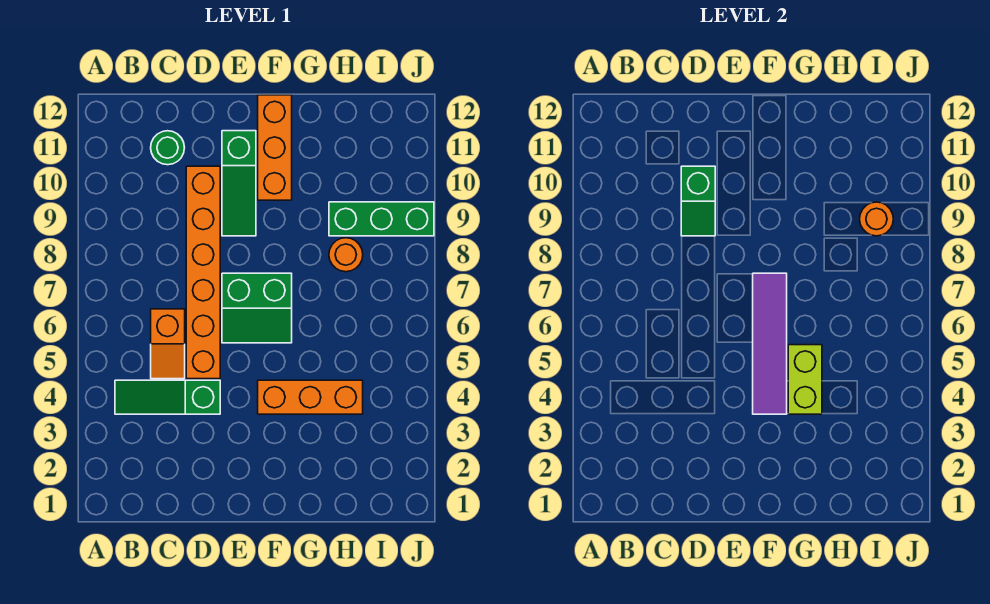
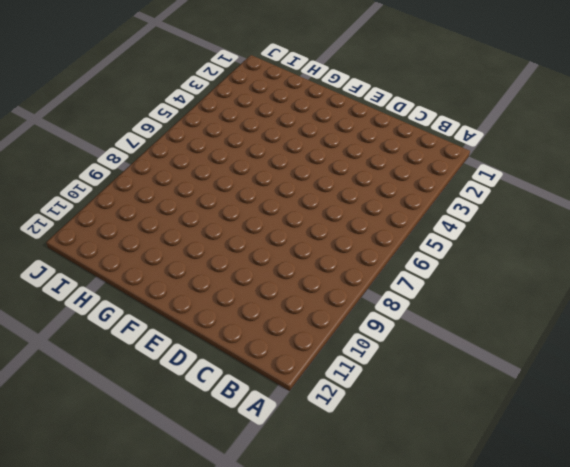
none -> green 1x3 slope [115,380,220,414]
none -> orange 1x2 slope [151,309,185,379]
none -> green 1x1 round brick [151,131,185,165]

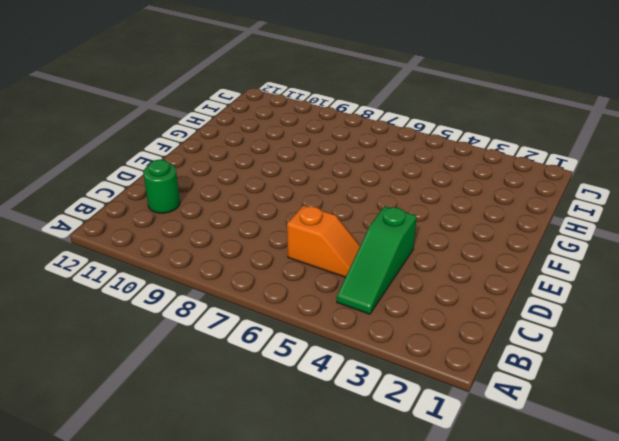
none -> orange 1x6 brick [186,166,220,379]
none -> green 2x2 slope [222,273,292,343]
none -> green 1x3 slope [222,131,256,236]

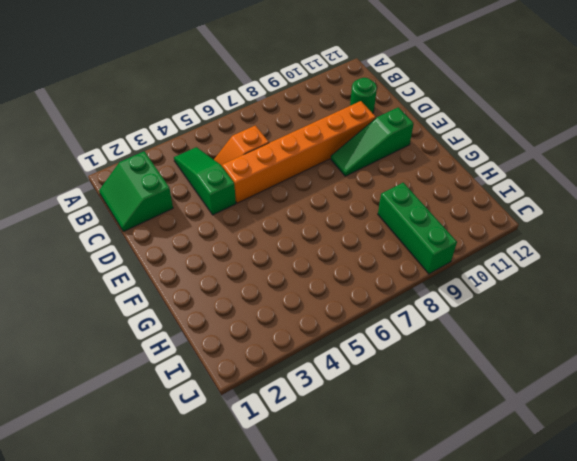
green 2x2 slope [99,151,173,232] -> green 2x2 slope moved to [222,273,292,343]
none -> orange 1x3 brick [258,380,363,414]
none -> orange 1x3 brick [258,95,292,200]
none -> orange 1x1 round brick [329,238,363,272]

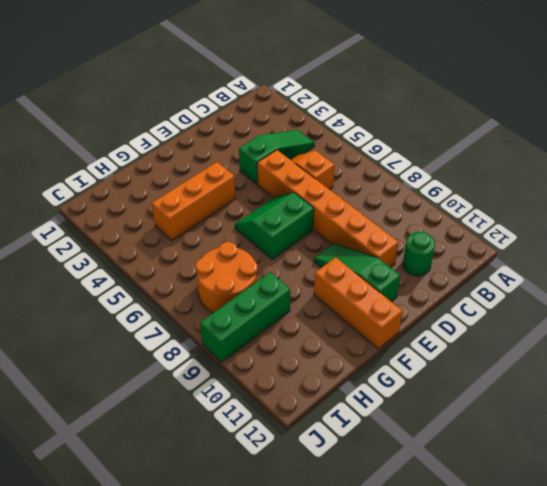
orange 2x2 round brick [195,242,258,313] -> orange 1x1 round brick [329,238,363,272]
none -> green 1x2 slope [681,166,715,236]
none -> purple 1x4 tile [753,273,787,414]
none -> lime 1x2 brick [788,345,822,414]

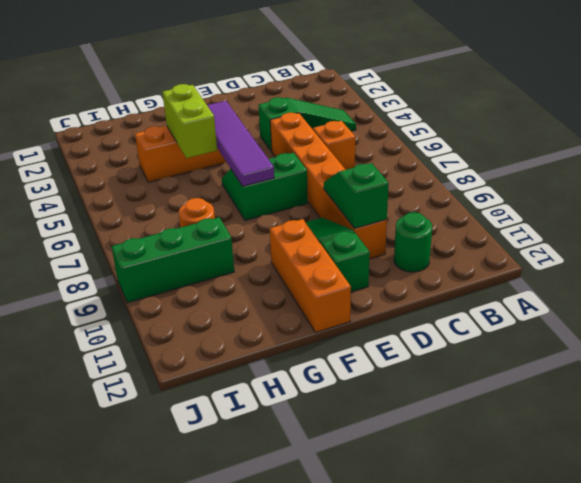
none -> orange 1x1 round brick [860,202,893,236]

